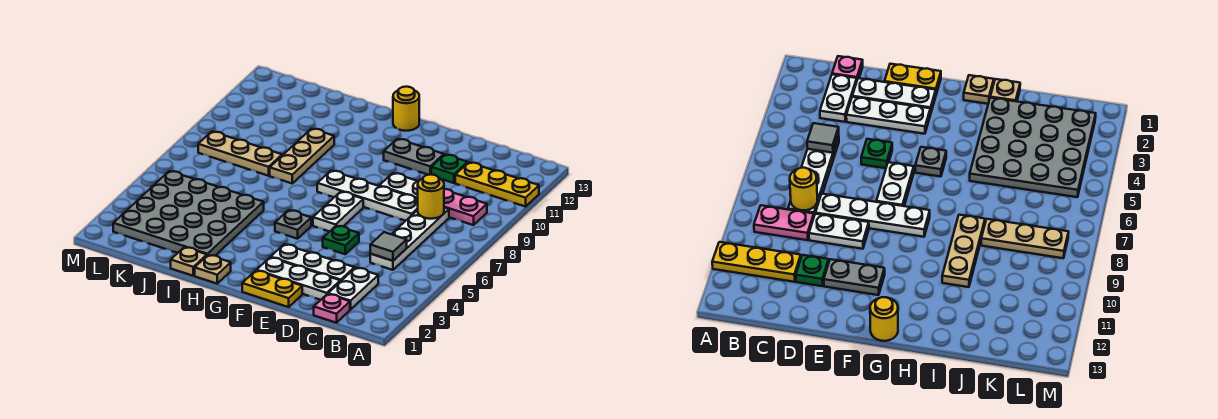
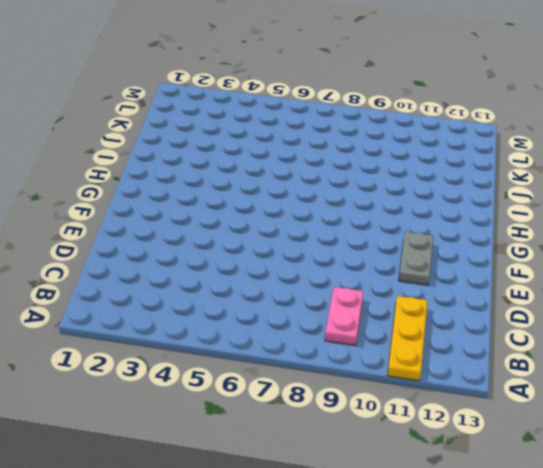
none -> pink 1x1 plate [314,294,350,323]
none -> white 1x2 plate [328,268,378,310]
none -> white 1x4 plate [370,208,449,270]

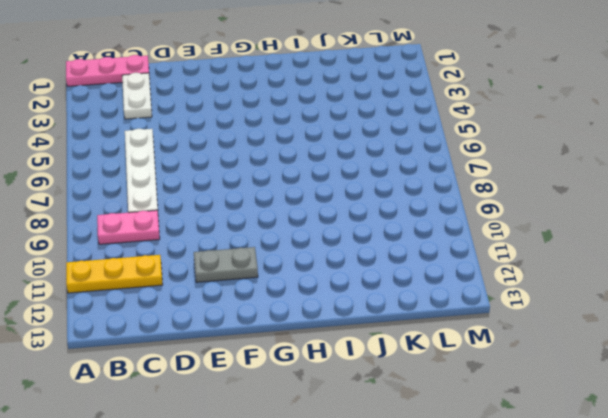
pink 1x3 plate [66,55,149,86] -> pink 1x1 plate [314,294,350,323]
none -> white 1x3 plate [256,257,340,300]
none -> white 1x3 plate [271,244,354,282]
none -> white 1x4 plate [317,171,418,221]

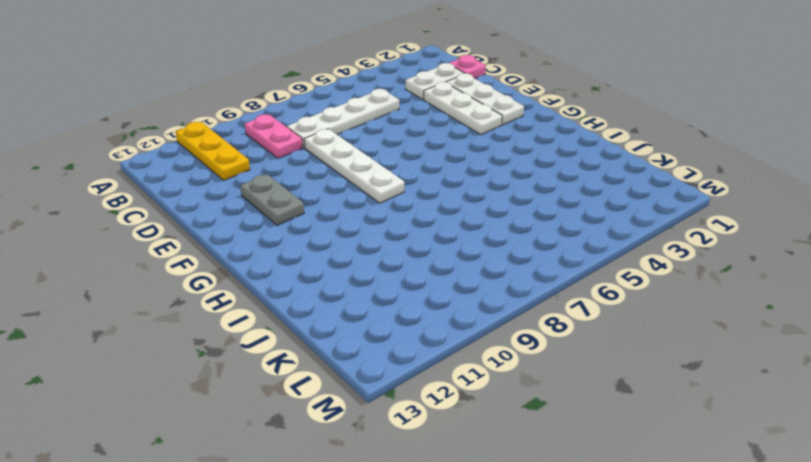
none -> white 1x2 plate [380,173,418,199]
none -> green 1x1 plate [431,155,468,183]
none -> yellow 1x2 plate [242,271,302,307]

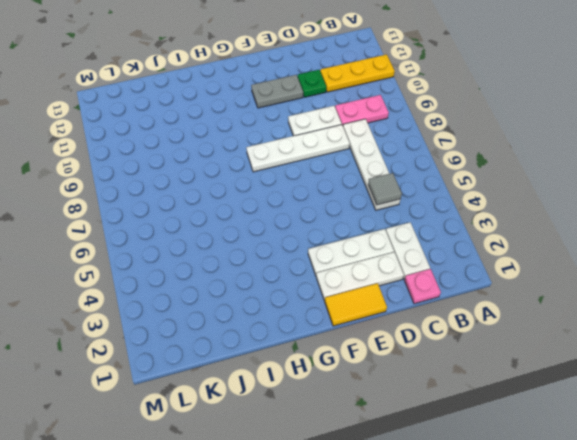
yellow 1x2 tile [324,283,387,326] -> yellow 1x2 plate [242,271,302,307]
none -> green 1x1 plate [323,226,359,254]
none -> white 1x2 plate [313,192,363,232]
none -> grey 1x1 plate [275,210,311,239]

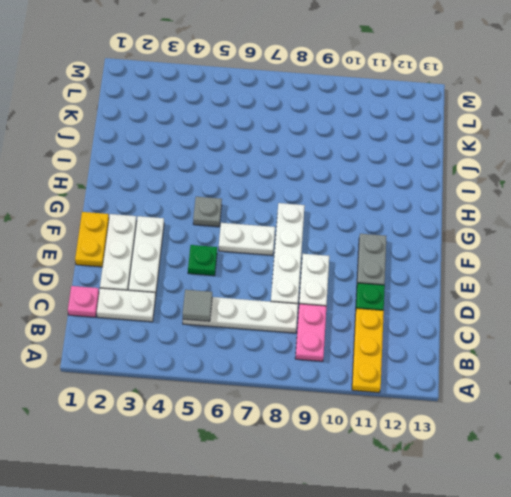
none -> yellow 1x1 round brick [393,87,419,131]
none -> tan 1x1 plate [195,255,231,284]
none -> tan 1x1 plate [171,247,207,276]

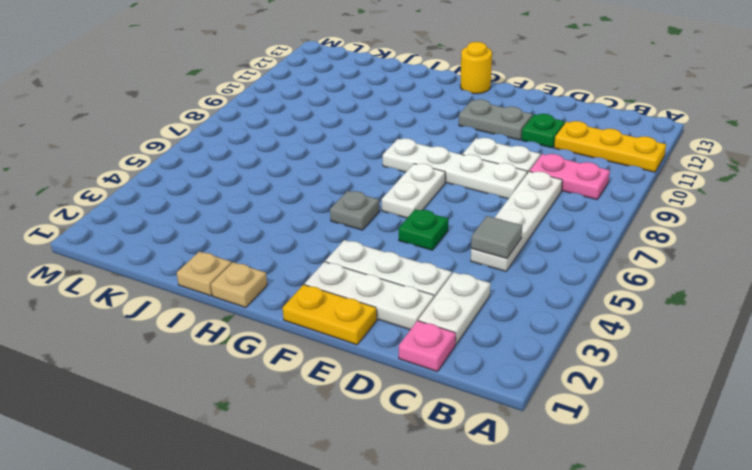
none -> grey 4x4 plate [113,171,264,256]
none -> tan 1x3 plate [270,129,334,183]
none -> tan 1x3 plate [198,132,282,176]

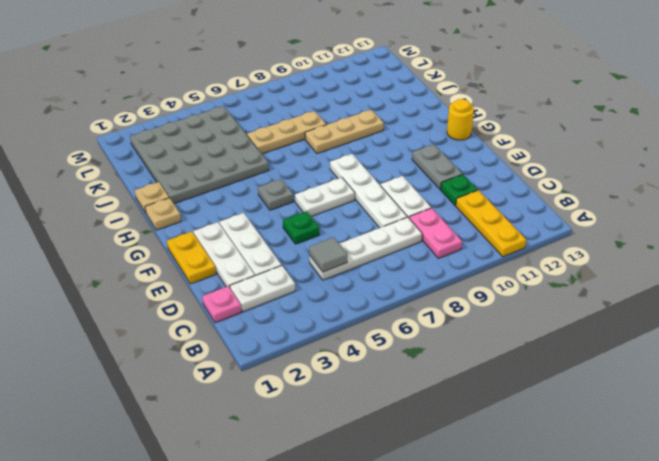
tan 1x3 plate [247,111,326,154] -> tan 1x3 plate turned to [198,132,282,176]
none -> yellow 1x1 round brick [418,174,444,219]

